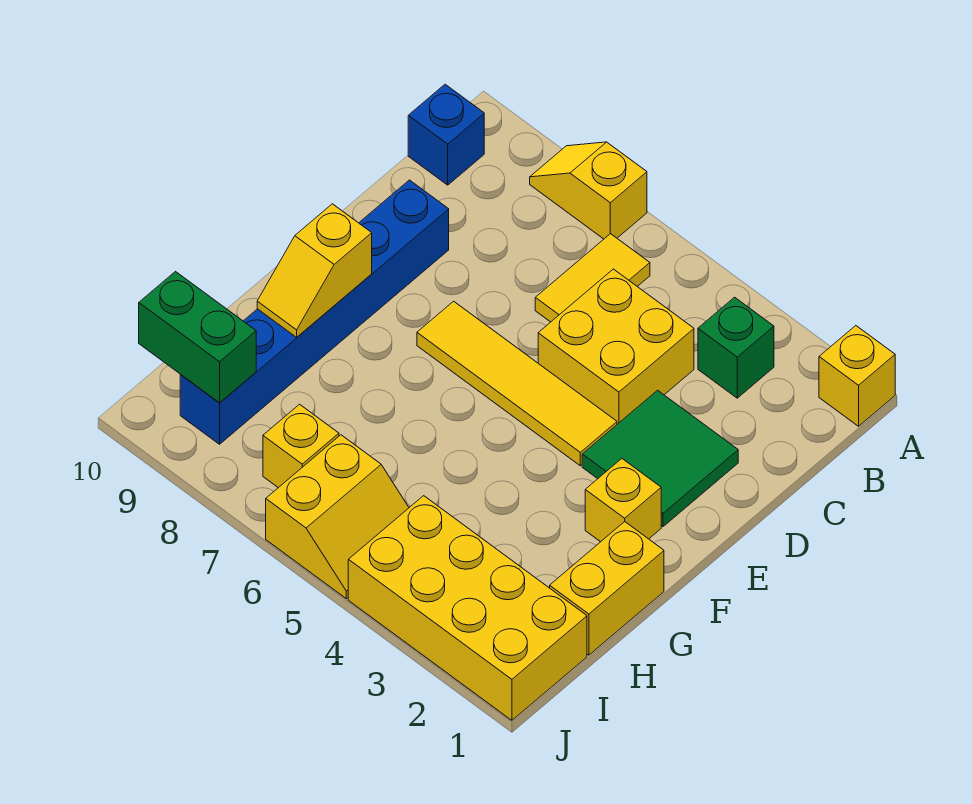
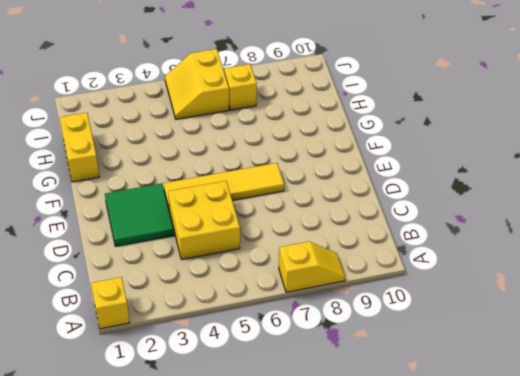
none -> green 1x1 brick [698,297,774,398]
none -> yellow 1x2 tile [535,234,650,322]
none -> blue 1x1 brick [408,84,484,185]

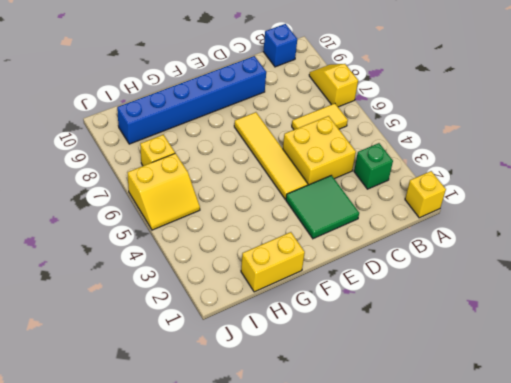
none -> yellow 1x1 brick [585,459,661,542]
none -> yellow 2x4 brick [348,496,587,720]
none -> yellow 1x2 slope [257,204,372,337]

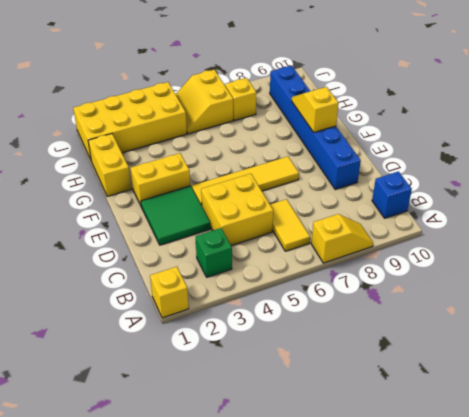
yellow 1x2 brick [130,153,190,207] -> yellow 1x1 brick [585,459,661,542]
none -> green 1x2 brick [139,272,256,403]

